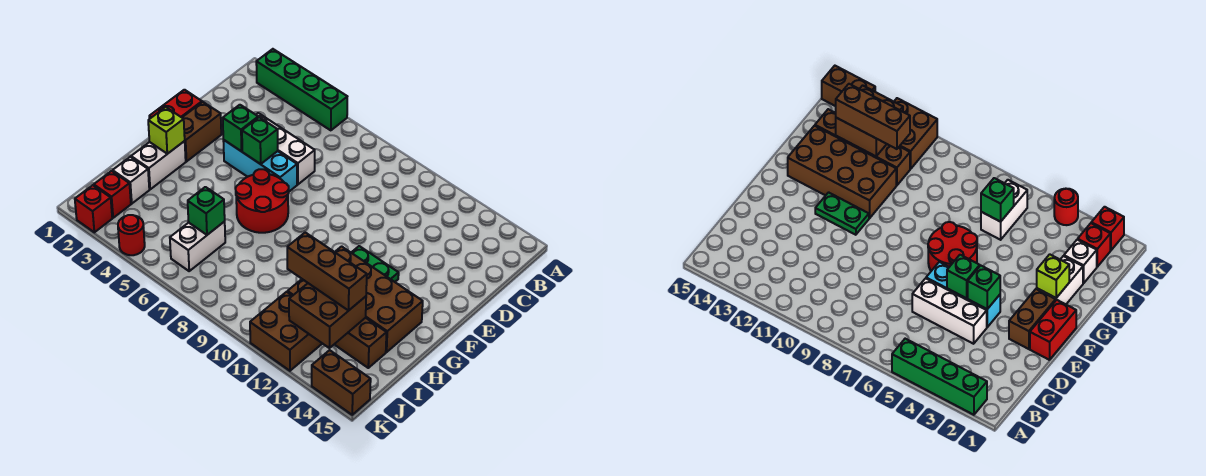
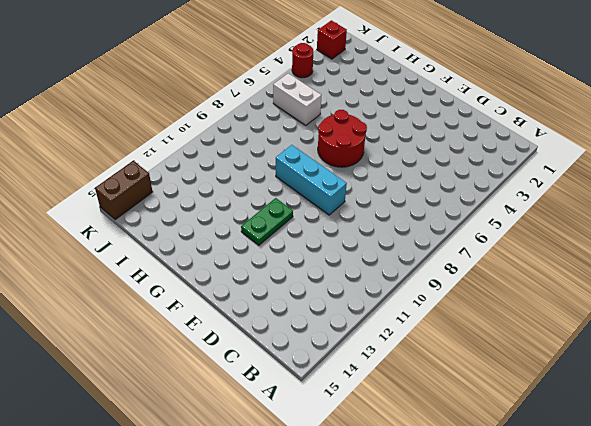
cyan 1x3 brick [276,145,347,215] -> cyan 1x3 brick turned to [223,140,297,191]
none -> green 1x4 brick [256,49,347,130]
none -> white 1x3 brick [256,113,315,184]
none -> red 1x2 brick [149,90,202,119]

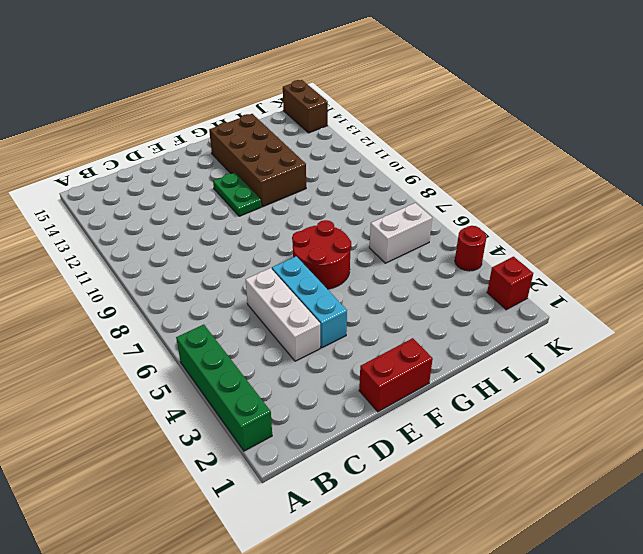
none -> brown 1x2 brick [182,102,221,161]
none -> white 1x2 brick [131,141,186,189]
none -> white 1x1 brick [113,157,149,204]

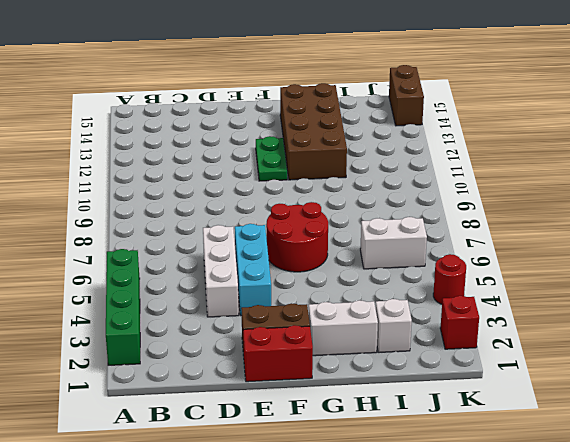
none -> brown 1x4 brick [288,279,386,368]
none -> red 1x1 brick [94,171,131,218]
none -> brown 2x2 brick [250,292,322,371]

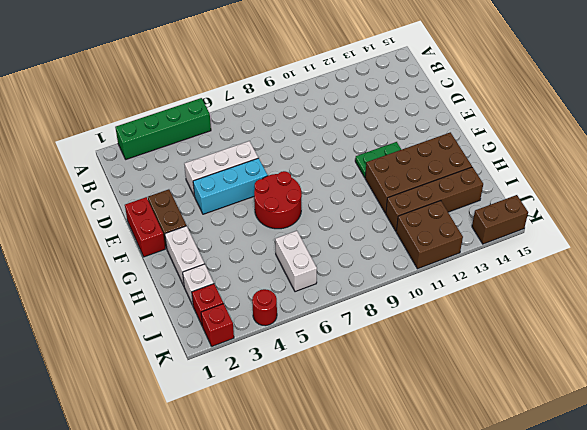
none -> green 1x1 brick [223,105,258,151]
none -> green 1x1 brick [242,117,278,164]
none -> lime 1x1 brick [148,107,185,154]

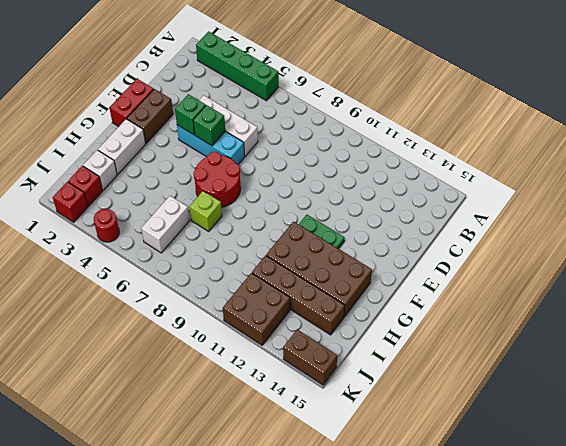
lime 1x1 brick [189,191,222,231] -> lime 1x1 brick moved to [148,107,185,154]
none -> green 1x1 brick [188,187,225,235]
none -> brown 2x2 brick [289,283,366,348]
none -> brown 1x3 brick [287,232,367,311]

